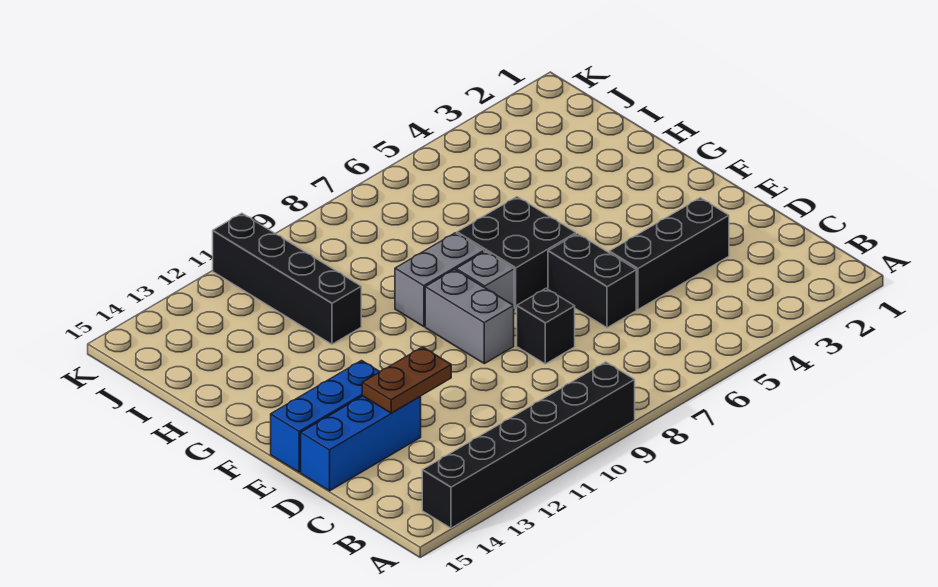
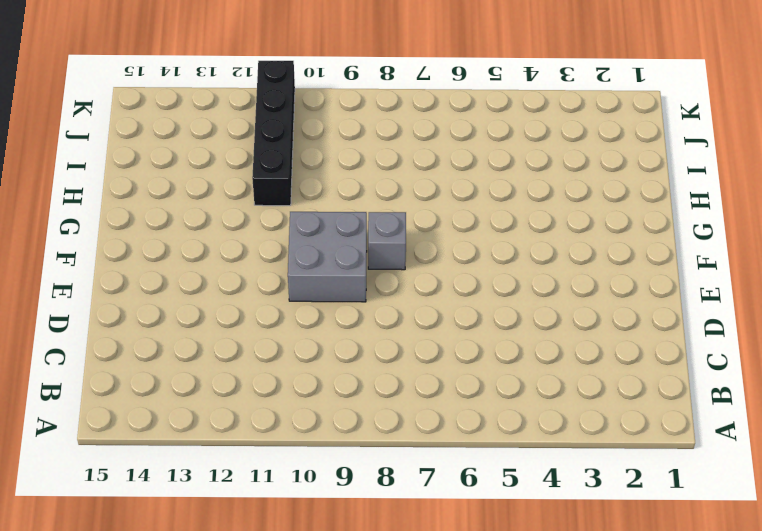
grey 2x2 brick [288,212,367,302] -> grey 1x2 brick [425,270,514,364]
none -> black 1x6 brick [422,362,635,528]
none -> black 1x3 brick [609,198,729,310]
none -> black 1x2 brick [548,234,636,328]

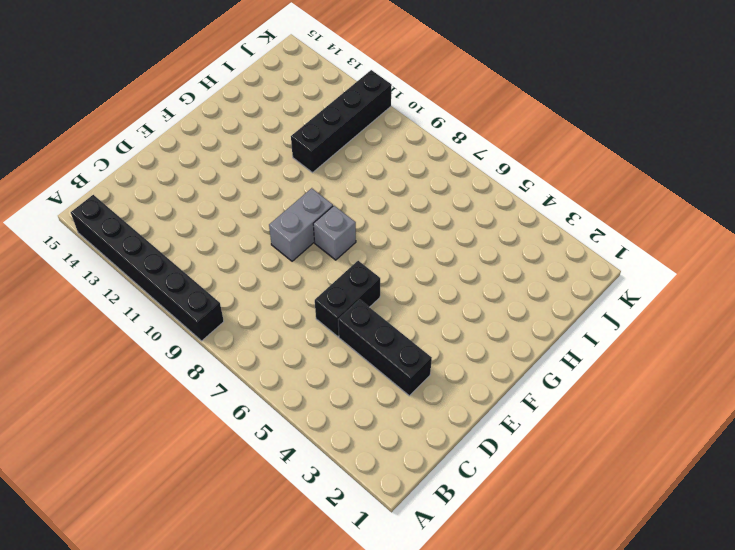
none -> black 1x1 brick [517,289,575,364]
none -> blue 1x3 brick [301,396,421,491]
none -> blue 1x3 brick [271,361,380,472]

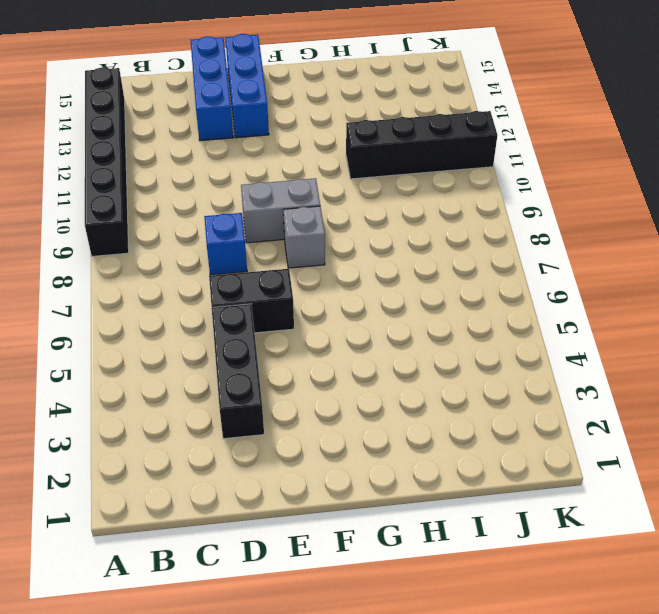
blue 1x1 brick [204,213,247,275] -> black 1x1 brick [517,289,575,364]
none -> black 2x2 brick [457,197,576,309]
none -> grey 1x2 brick [395,233,484,327]
none -> brown 1x2 plate [362,347,451,413]

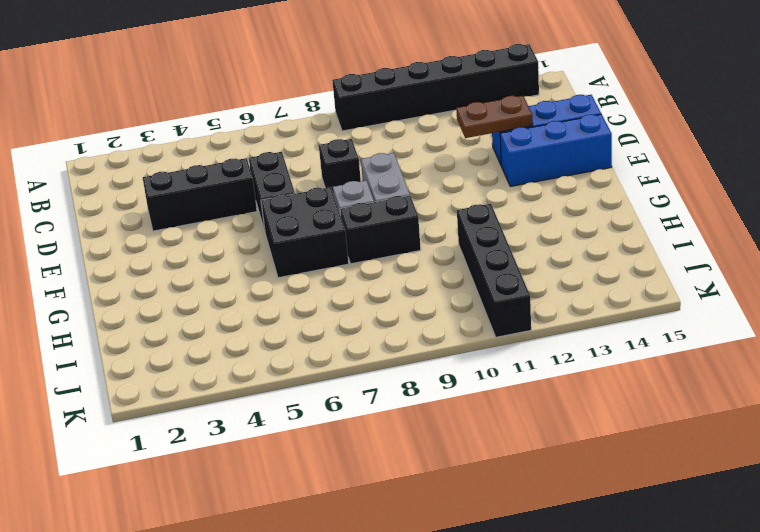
black 1x2 brick [340,195,421,264] -> grey 1x2 brick [395,233,484,327]

